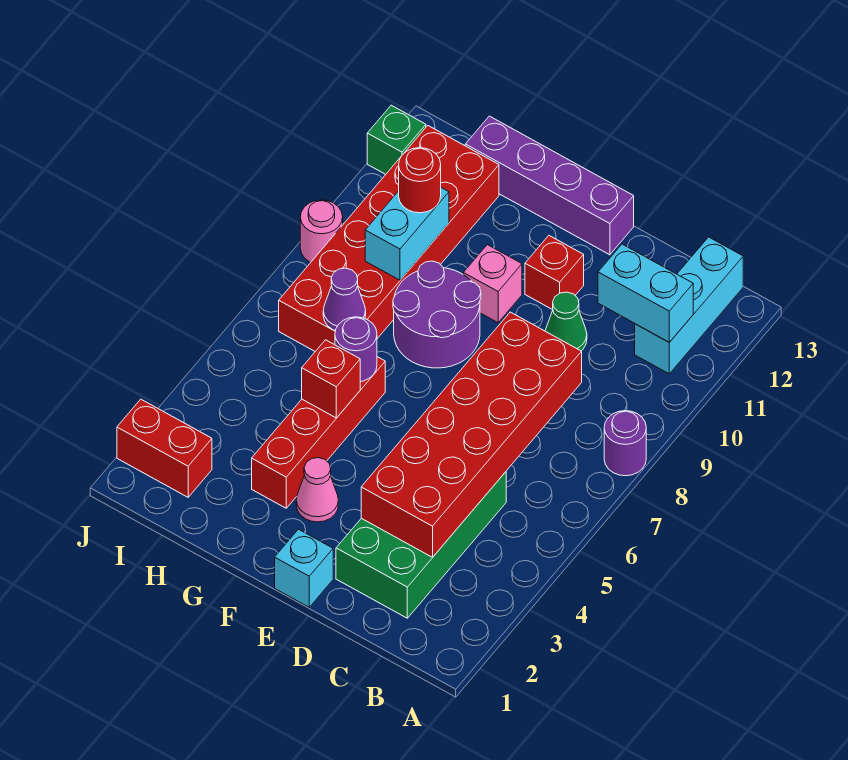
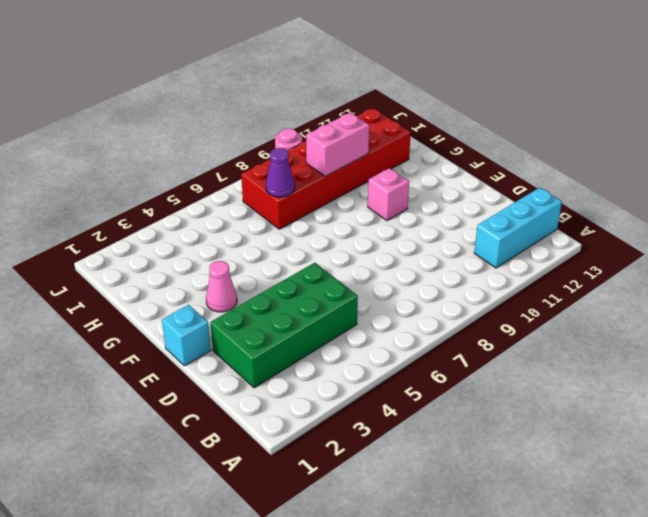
pink 1x2 brick [306,113,369,176] -> cyan 1x2 brick [365,188,449,280]
none -> purple 1x1 round brick [604,411,646,476]
none -> green 1x1 cone [545,292,587,351]
none -> red 1x1 brick [525,236,584,310]

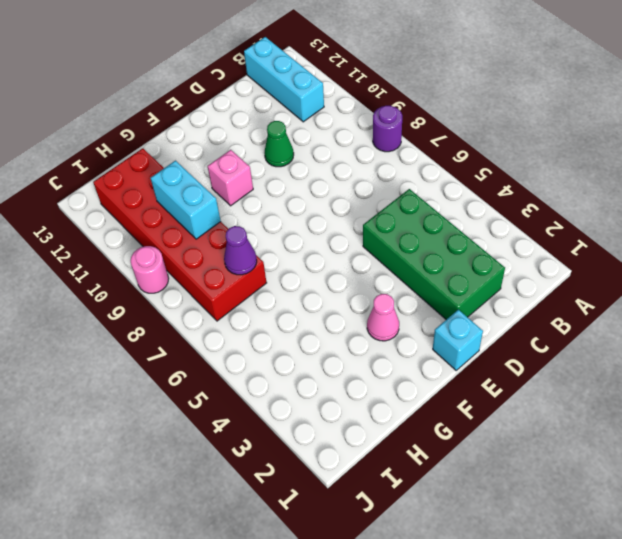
none -> red 1x1 brick [525,236,584,310]
none -> purple 1x4 brick [465,116,634,255]
none -> purple 2x2 round brick [393,261,481,368]

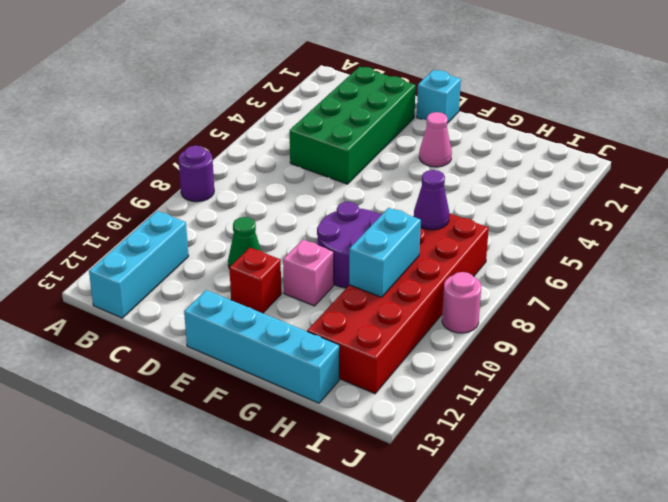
cyan 1x4 brick [184,290,340,403] -> purple 1x4 brick [465,116,634,255]
none -> red 1x4 brick [252,357,385,508]
none -> red 1x2 brick [117,399,212,497]
none -> green 1x1 brick [367,105,426,174]

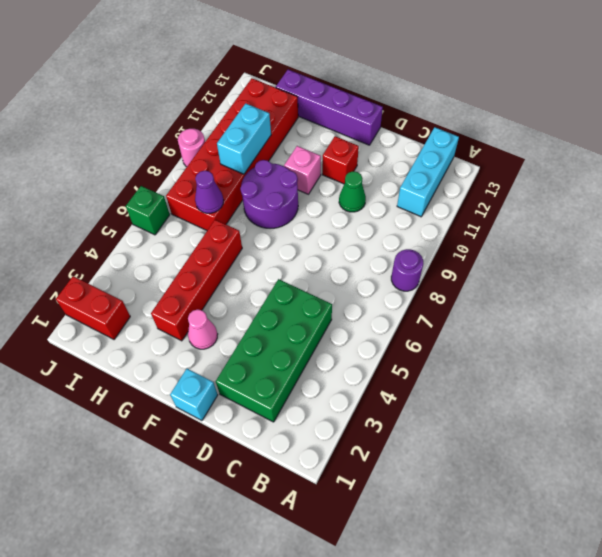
green 1x1 brick [126,186,170,235] -> green 1x1 brick moved to [367,105,426,174]
none -> cyan 1x2 brick [598,244,693,342]
none -> red 2x6 brick [361,312,582,557]
none -> red 1x1 brick [302,340,360,418]

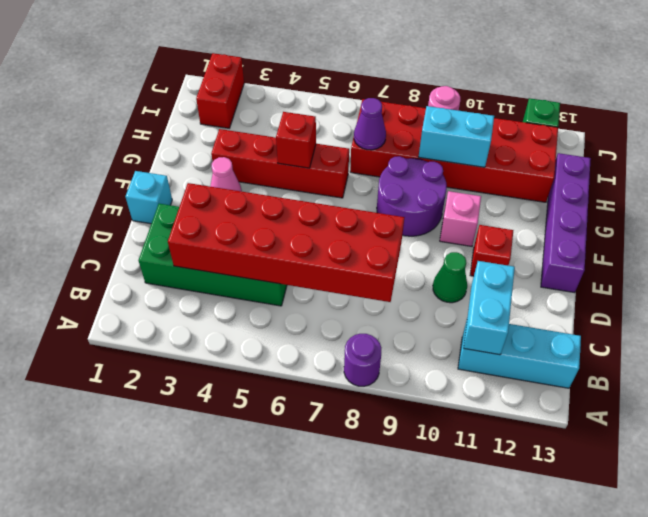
none -> purple 1x1 round brick [335,317,377,382]
none -> red 1x1 round brick [399,148,441,213]

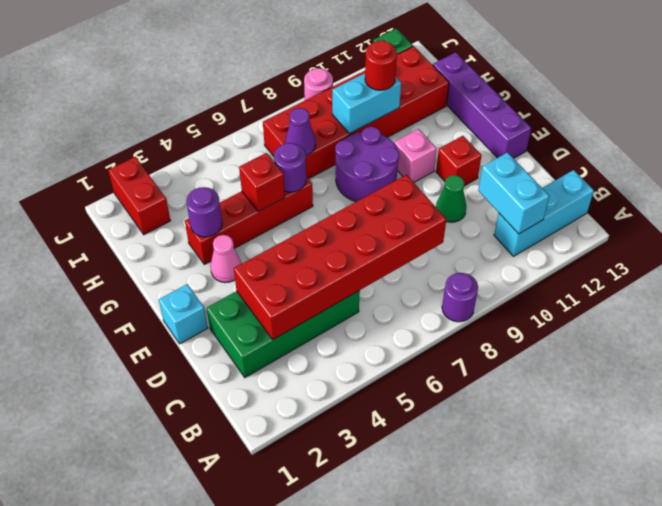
purple 1x1 round brick [186,187,222,237] -> none

